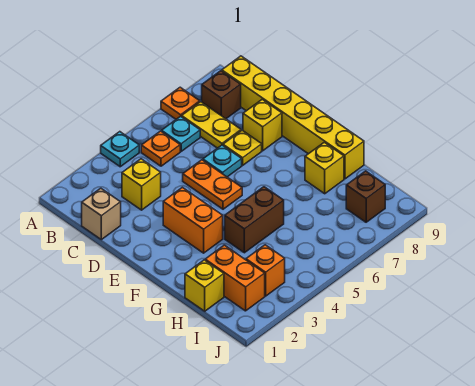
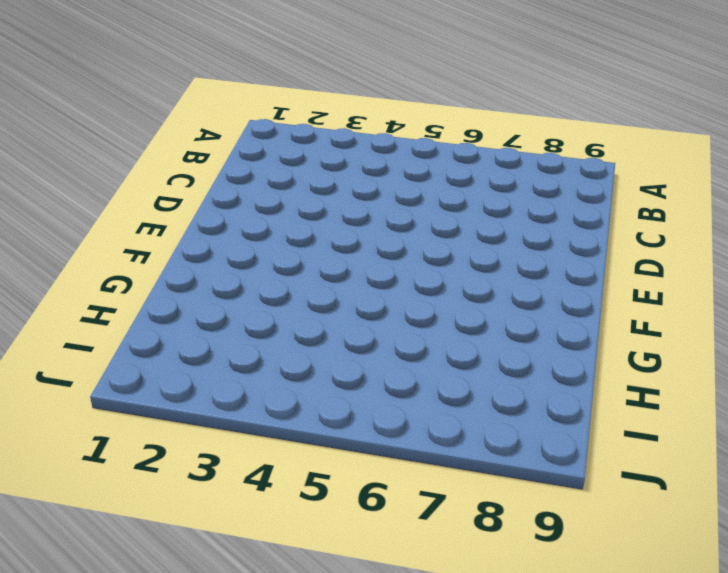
none -> cyan 1x1 plate [101,132,139,167]
none -> orange 1x1 plate [161,87,200,119]
none -> orange 1x1 plate [141,131,180,166]

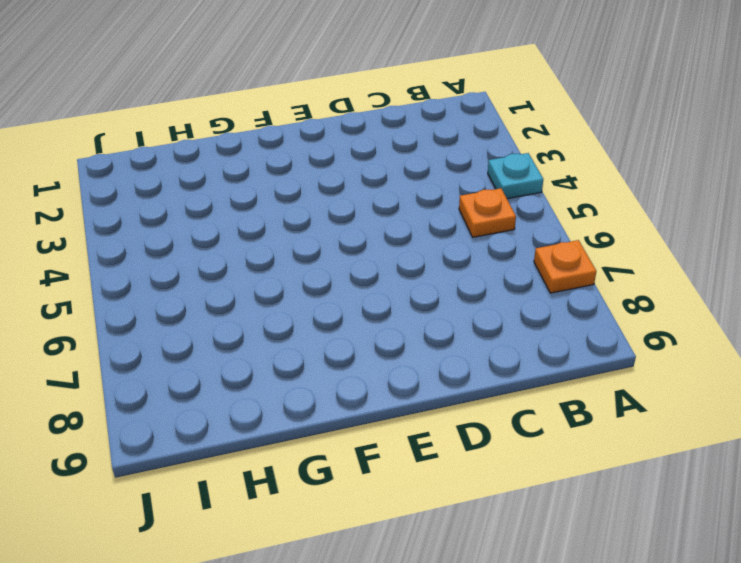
none -> cyan 1x1 plate [162,116,200,151]
none -> yellow 1x2 plate [182,102,241,148]
none -> brown 1x1 brick [202,71,241,119]

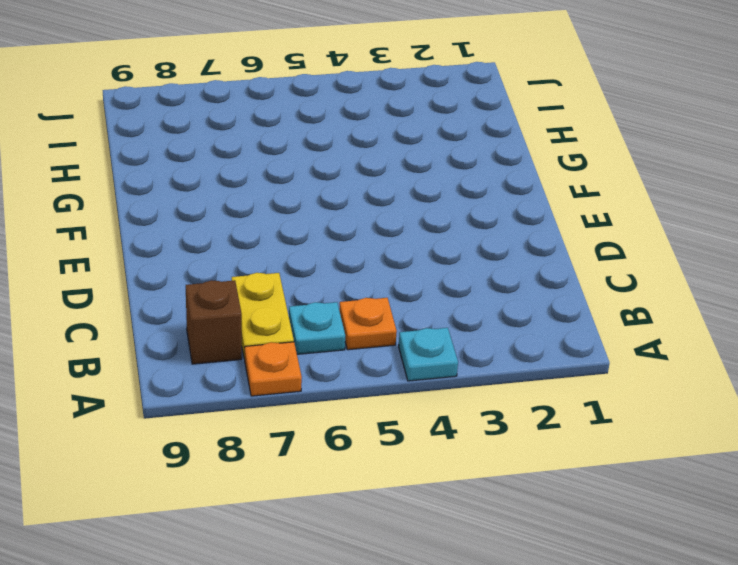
none -> yellow 1x6 brick [222,56,364,179]
none -> tan 1x1 brick [82,188,121,240]
none -> yellow 1x1 brick [122,159,161,210]

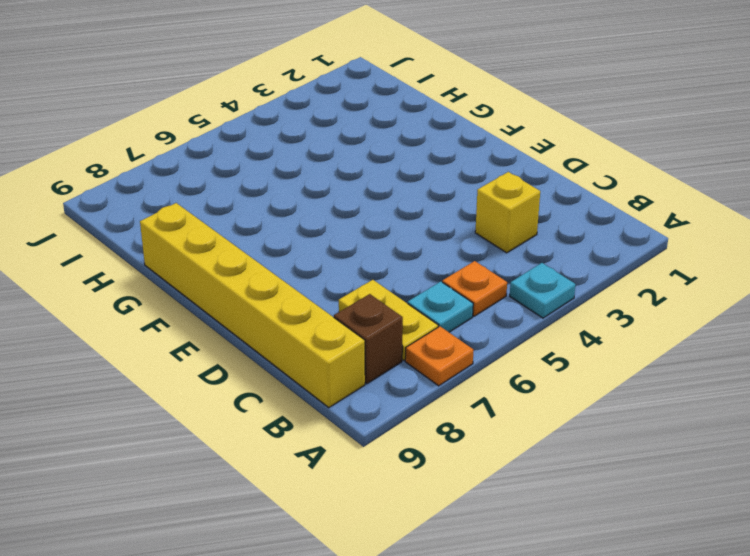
none -> tan 1x1 brick [82,188,121,240]
none -> orange 1x2 plate [183,160,242,209]
none -> cyan 1x1 plate [203,145,242,177]

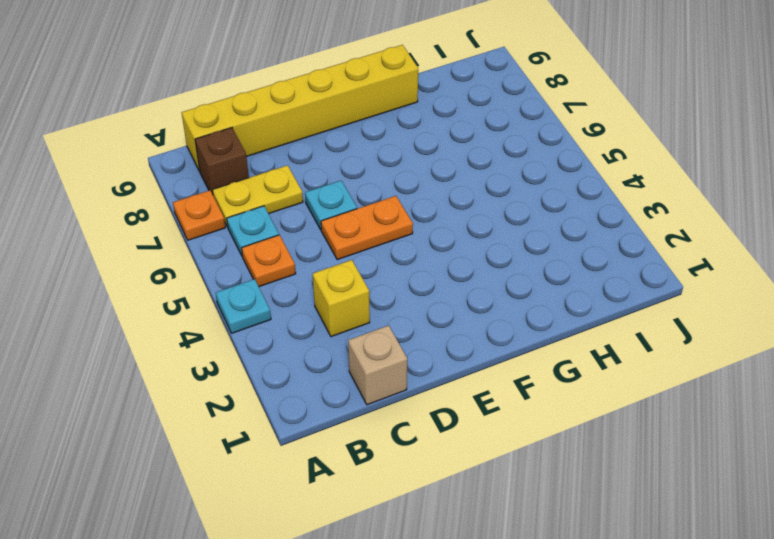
none -> yellow 1x1 plate [223,130,262,165]
none -> yellow 1x1 brick [243,99,282,151]
none -> orange 1x2 brick [163,187,223,253]

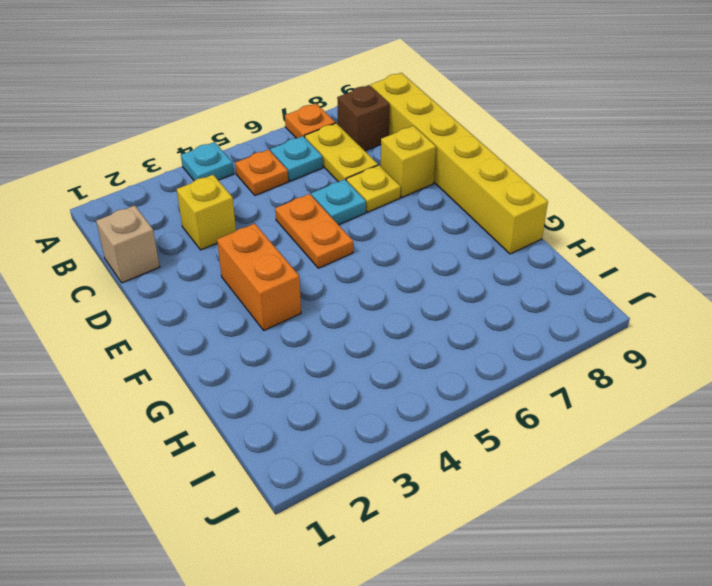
none -> brown 1x2 brick [225,187,284,253]
none -> yellow 1x1 brick [305,142,344,194]
none -> yellow 1x1 brick [185,260,224,311]

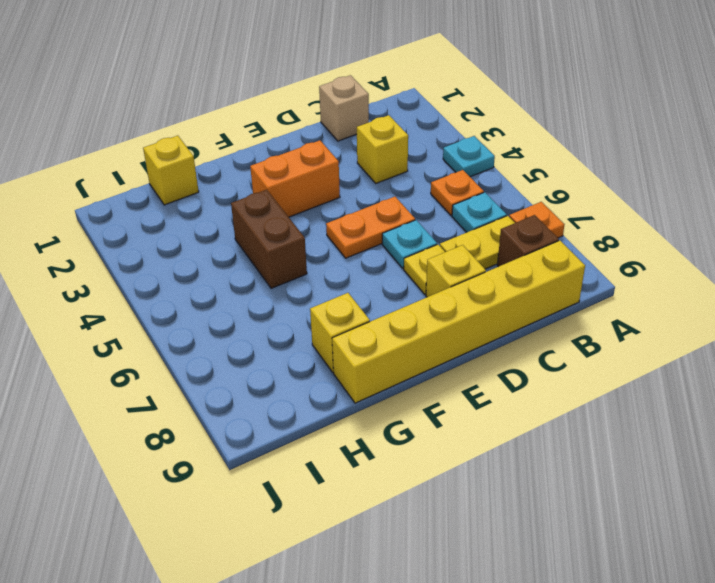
none -> orange 1x2 brick [205,245,265,311]
none -> orange 1x1 brick [246,245,285,296]
none -> brown 1x1 brick [346,171,385,222]

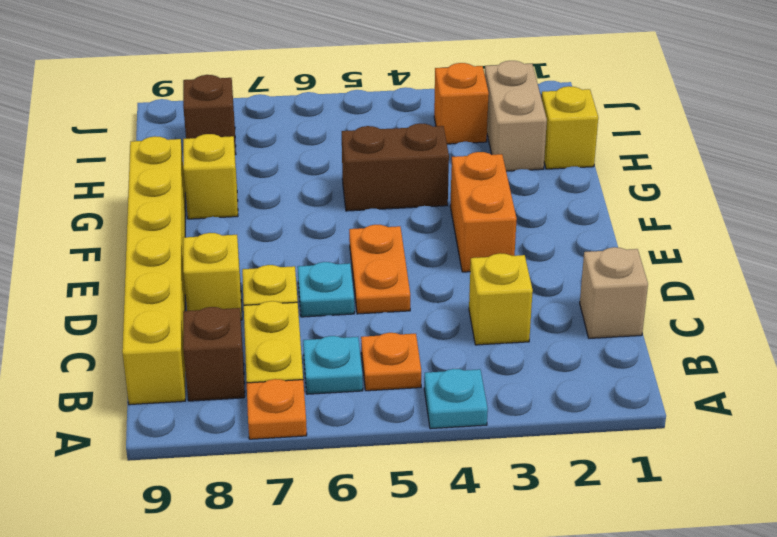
tan 1x2 brick [485,61,547,171] -> orange 1x2 brick [205,245,265,311]

